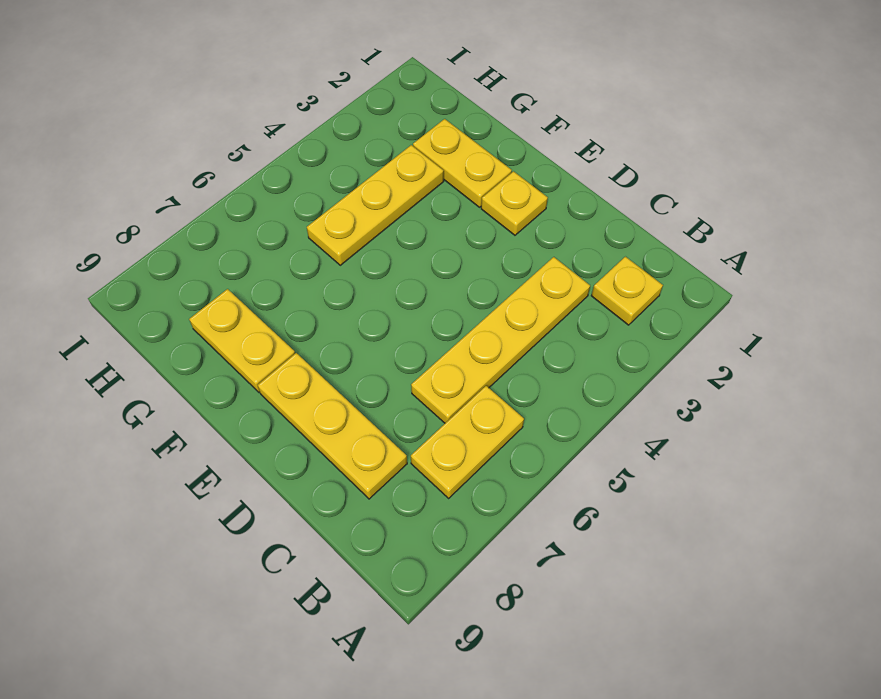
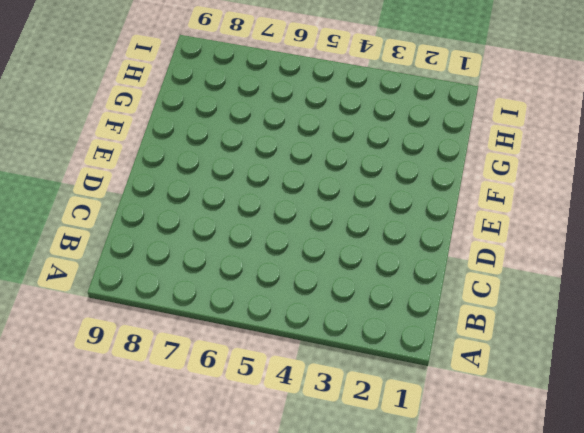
none -> yellow 1x1 plate [591,257,663,325]
none -> yellow 1x2 plate [411,386,524,498]

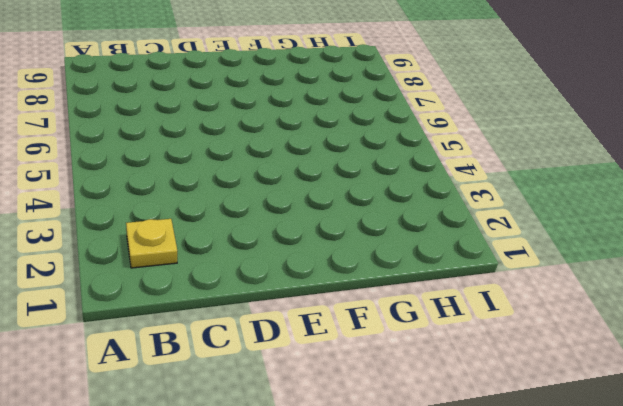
none -> yellow 1x2 plate [411,386,524,498]
none -> yellow 1x4 plate [411,257,590,423]

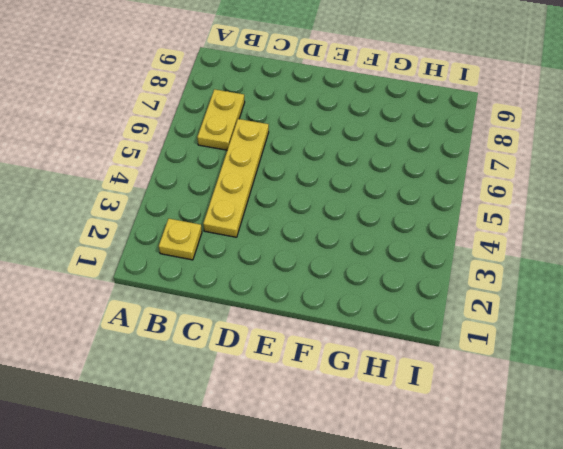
none -> yellow 1x3 plate [258,353,407,499]
none -> yellow 1x1 plate [481,171,548,235]

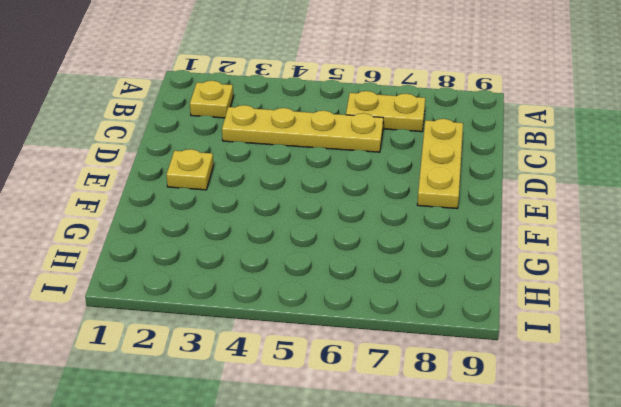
none -> yellow 1x2 plate [413,119,512,207]
none -> yellow 1x2 plate [189,289,295,392]

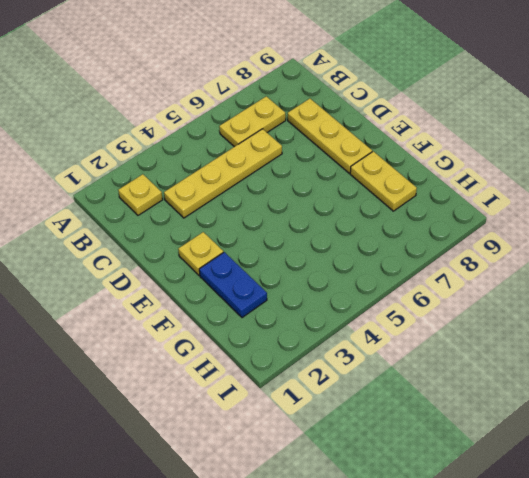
blue 1x2 plate [199,252,267,318] -> yellow 1x2 plate [413,119,512,207]
none -> yellow 1x3 plate [307,145,444,265]

